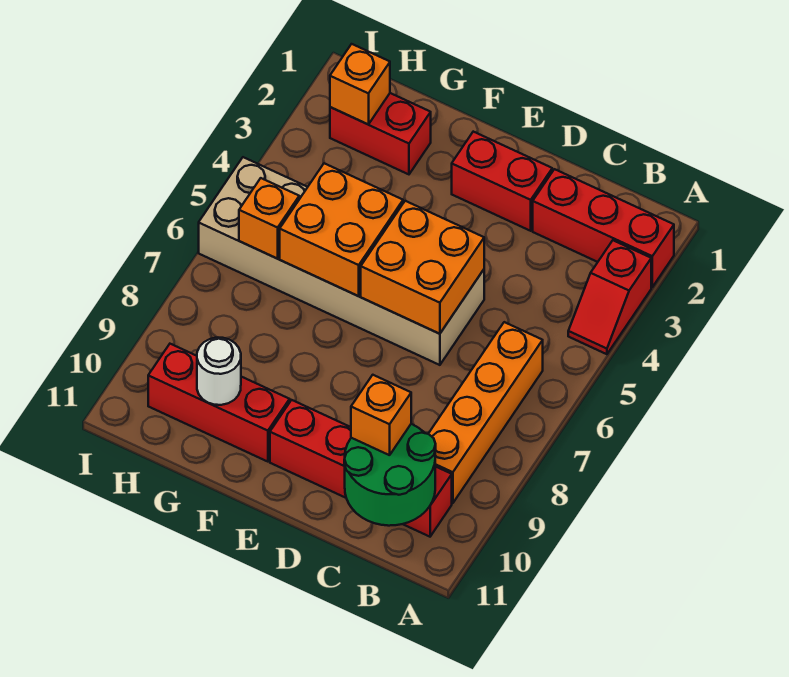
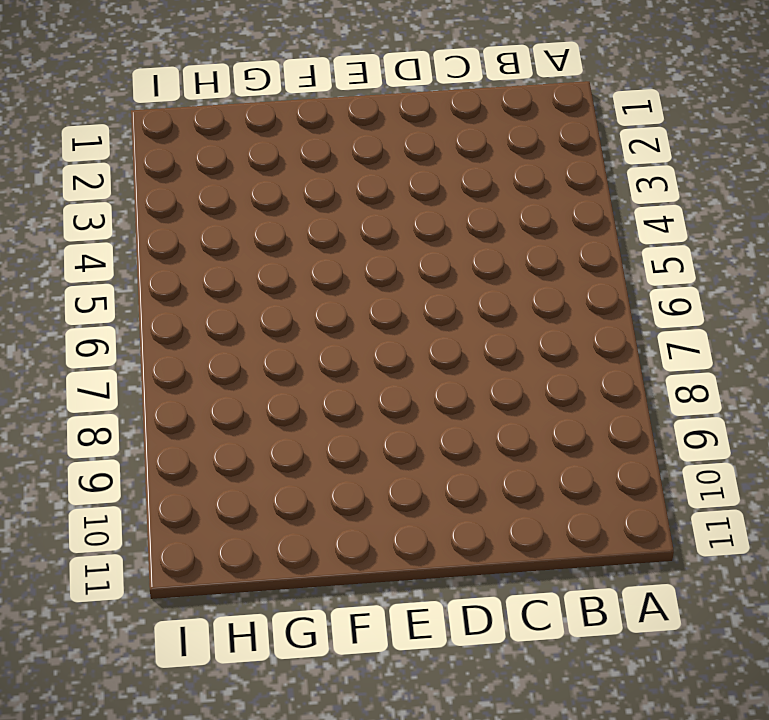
none -> red 1x3 brick [533,169,674,287]
none -> red 1x2 slope [568,240,651,354]
none -> orange 1x4 brick [429,322,543,503]

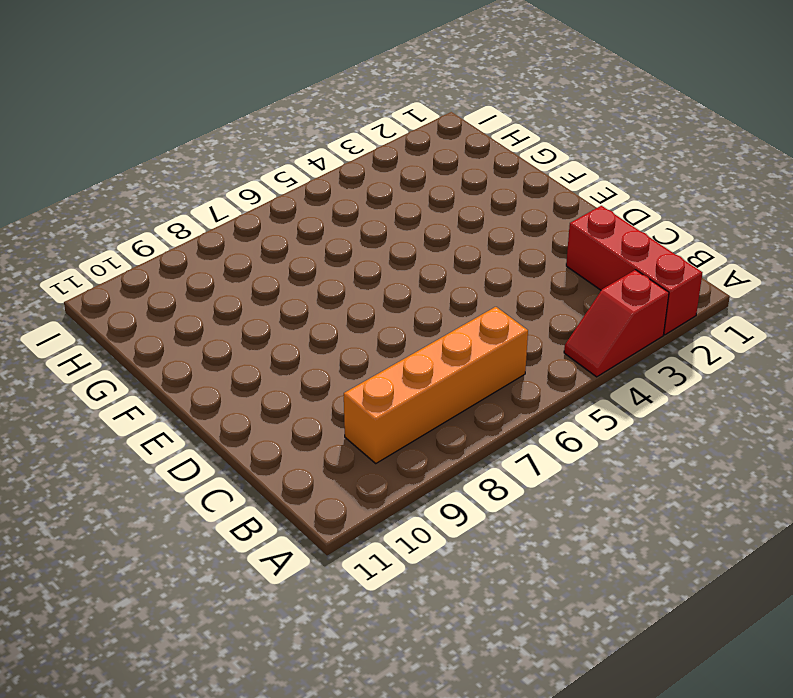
none -> red 1x4 brick [270,400,452,537]
none -> red 1x2 brick [452,132,552,231]
none -> tan 2x6 brick [199,157,484,365]

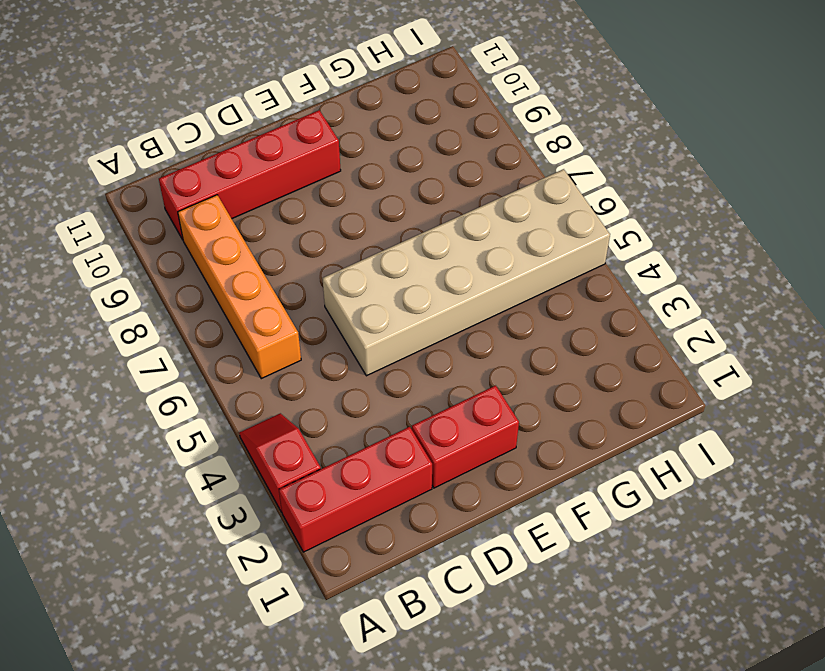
none -> red 1x3 brick [148,344,290,462]
none -> red 1x2 brick [330,93,431,174]
none -> green 2x2 round brick [344,424,436,526]

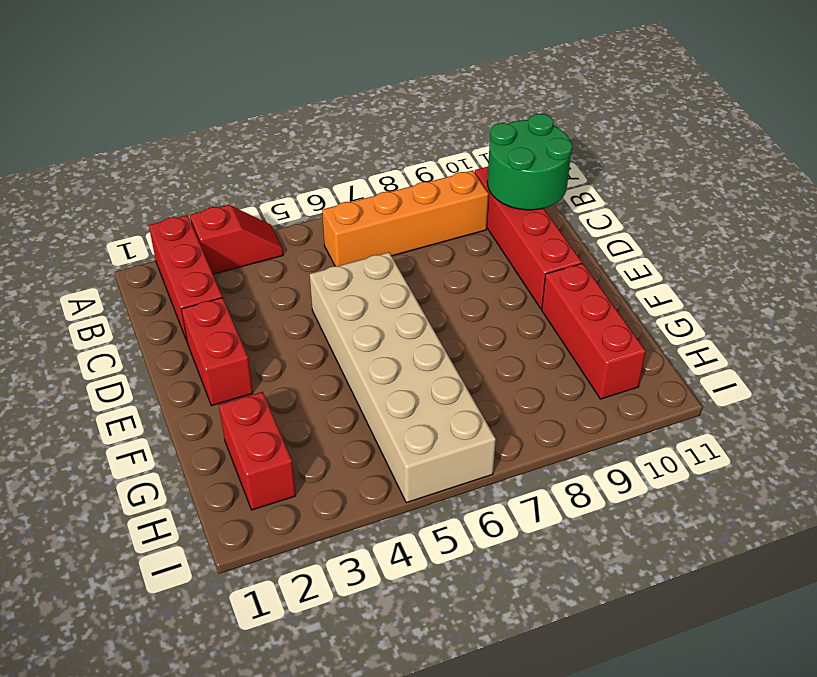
none -> orange 2x2 brick [361,201,484,334]
none -> orange 2x2 brick [280,163,403,296]
none -> white 1x1 round brick [197,338,241,405]

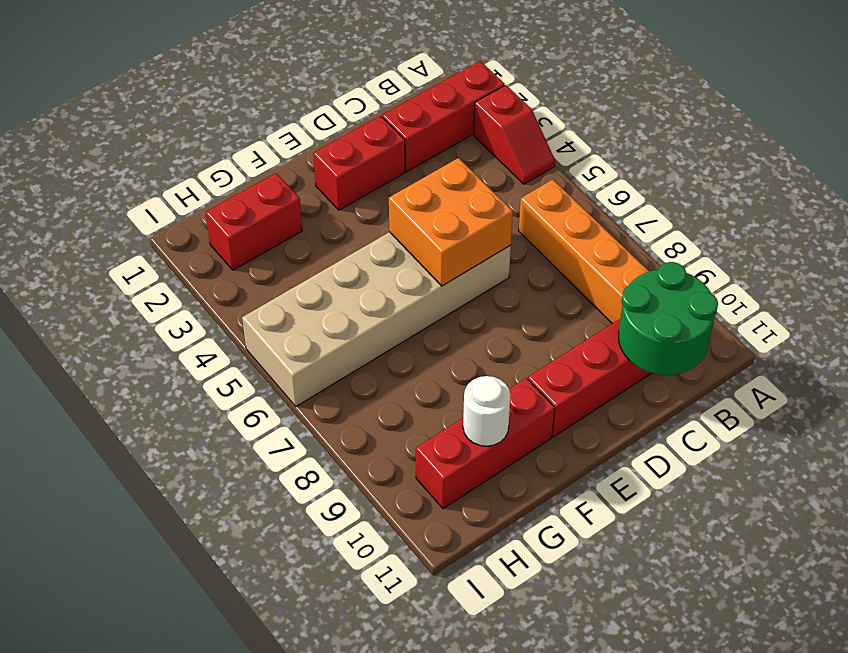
none -> orange 2x2 brick [280,163,403,296]
none -> orange 1x1 brick [330,44,390,124]
none -> orange 1x1 brick [239,178,299,259]

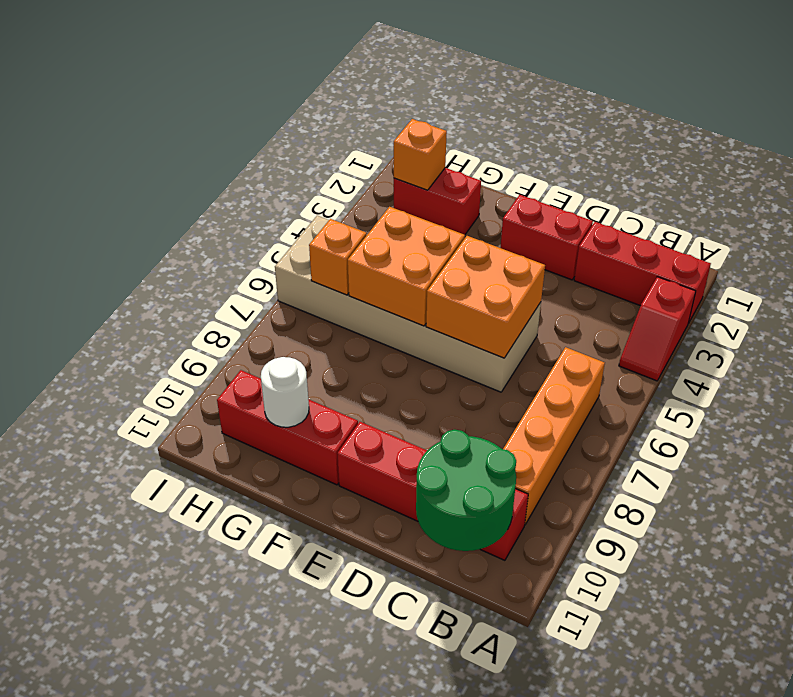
none -> orange 1x1 brick [351,375,411,455]

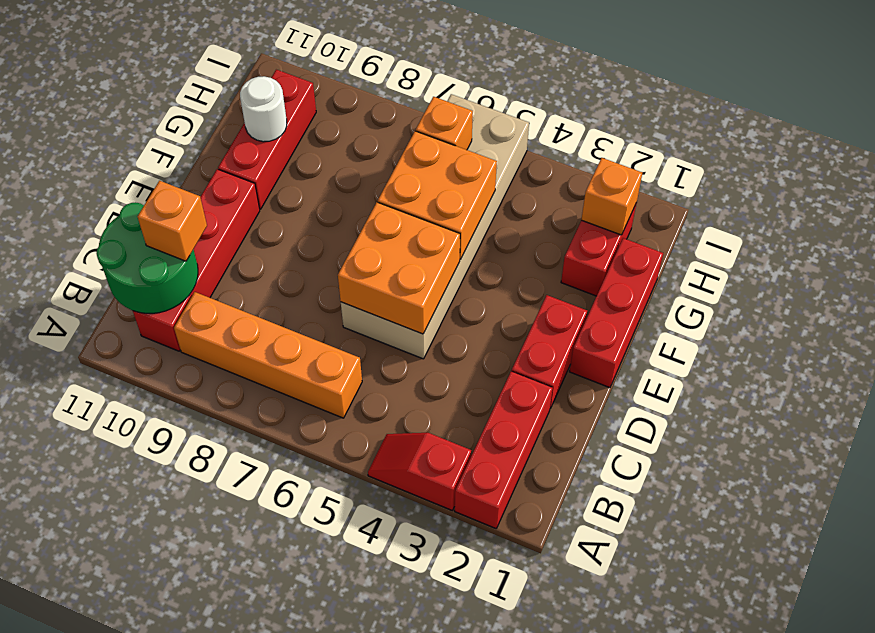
red 1x3 brick [570,238,663,388] -> none

